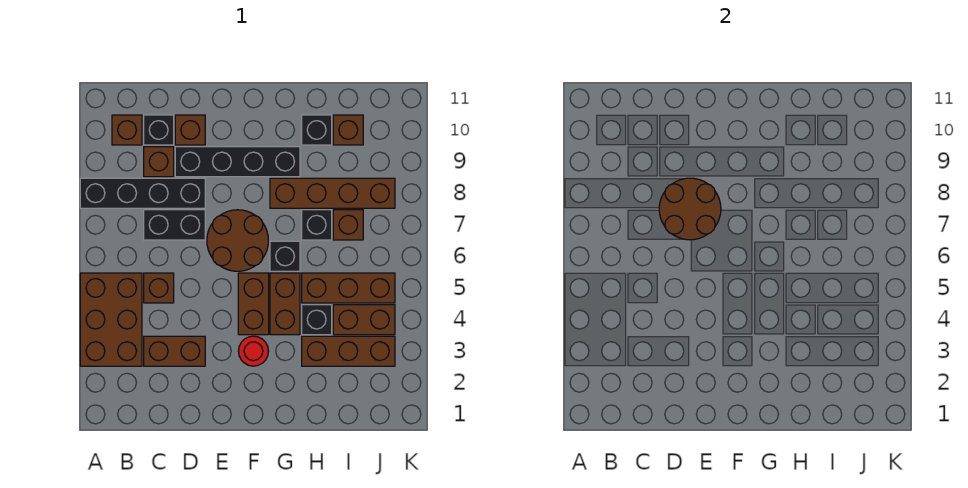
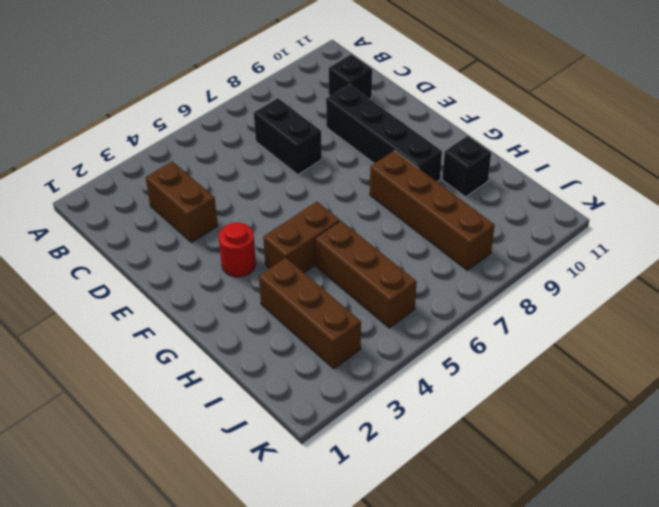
none -> brown 2x3 brick [80,273,142,366]
none -> black 1x4 brick [80,178,205,208]
none -> brown 1x1 brick [112,115,142,145]

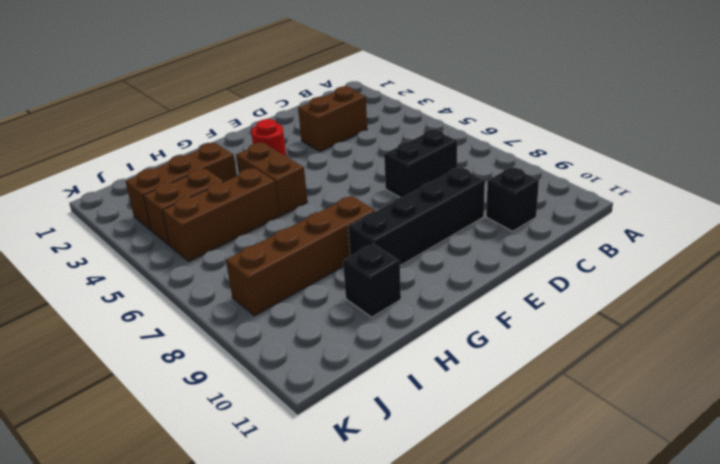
none -> brown 2x3 brick [80,273,142,366]
none -> black 1x4 brick [80,178,205,208]
none -> brown 1x1 brick [112,115,142,145]

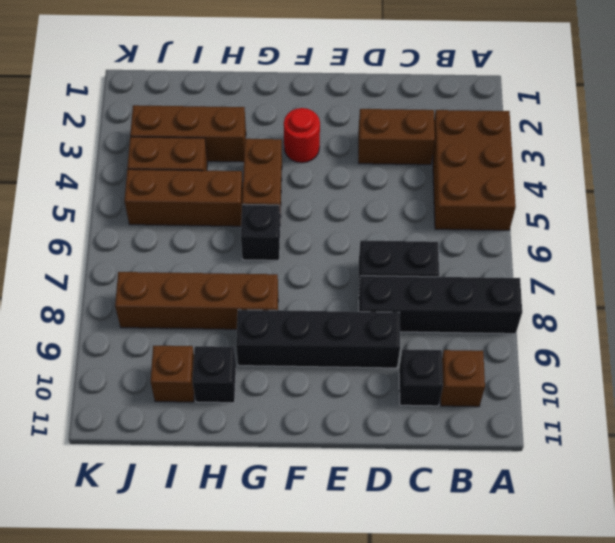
none -> brown 1x1 brick [144,273,174,303]
none -> brown 1x1 brick [144,147,174,177]
none -> brown 1x1 brick [175,115,205,145]

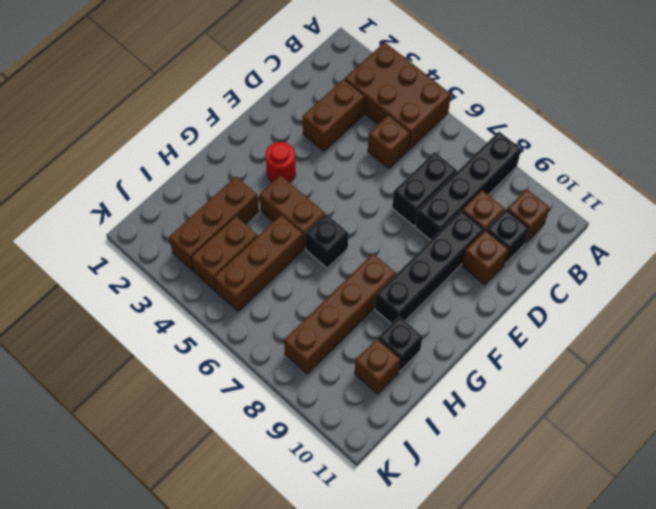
none -> brown 2x2 round brick [207,210,268,271]
none -> brown 1x2 brick [238,273,269,335]
none -> black 1x1 brick [302,305,332,335]

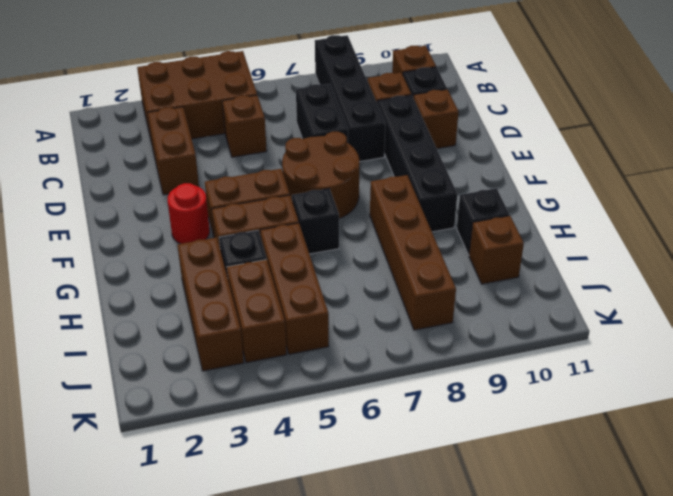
none -> black 1x1 brick [302,210,332,240]
none -> brown 1x1 brick [333,210,363,240]
none -> brown 2x2 round brick [659,178,721,240]

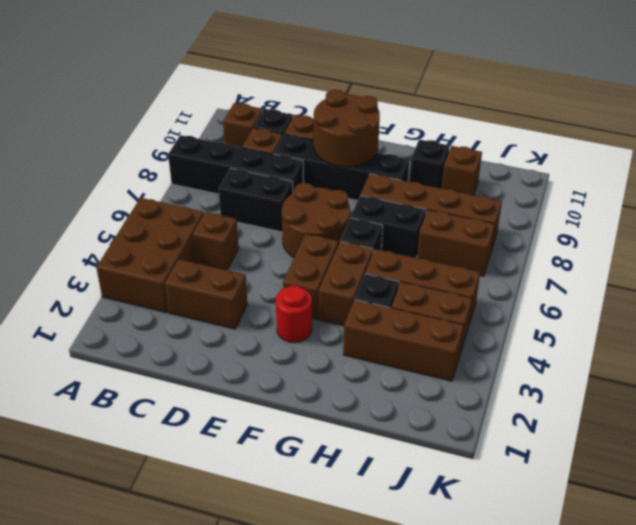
brown 2x2 round brick [314,90,380,167] -> brown 2x2 round brick moved to [659,178,721,240]
black 1x2 brick [351,196,426,258] -> black 1x1 brick [302,210,332,240]
brown 1x2 brick [417,210,495,276] -> brown 1x1 brick [333,210,363,240]

